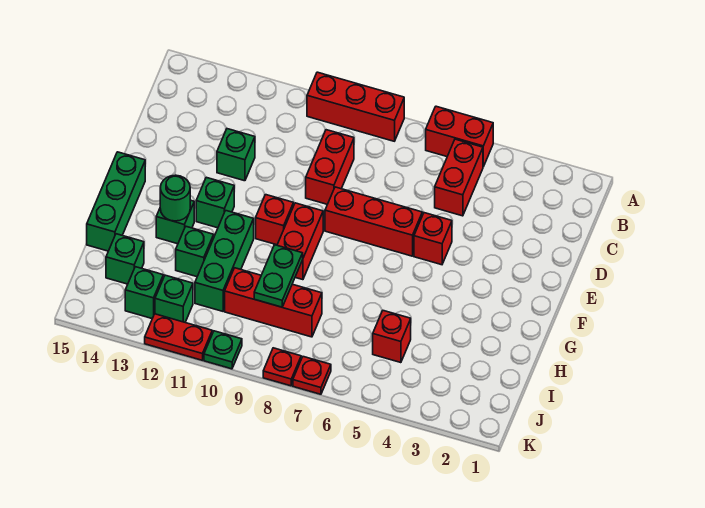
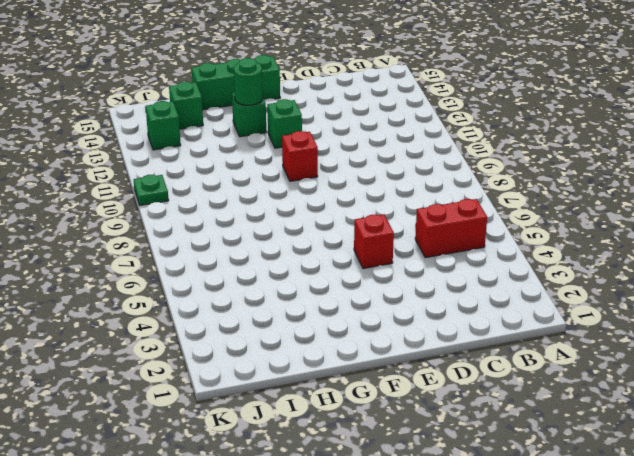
none -> red 1x2 brick [426,106,493,167]
none -> red 1x3 brick [307,72,404,141]
none -> red 1x2 brick [306,130,354,204]

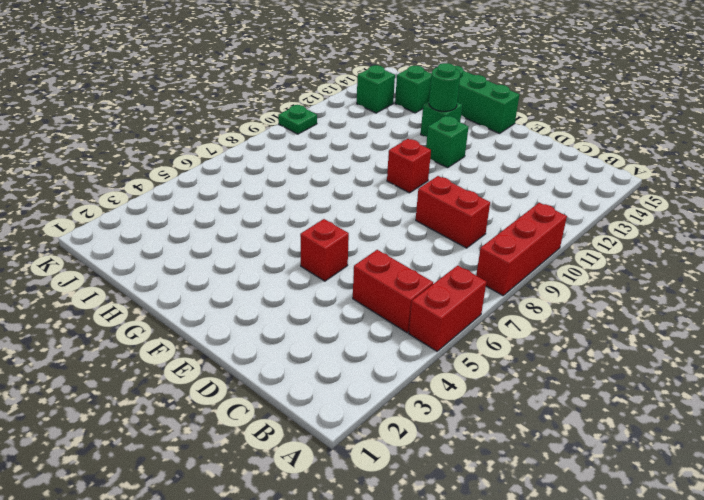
none -> green 1x1 brick [217,129,255,181]
none -> red 1x3 brick [325,187,422,256]
none -> red 1x2 brick [277,203,323,280]

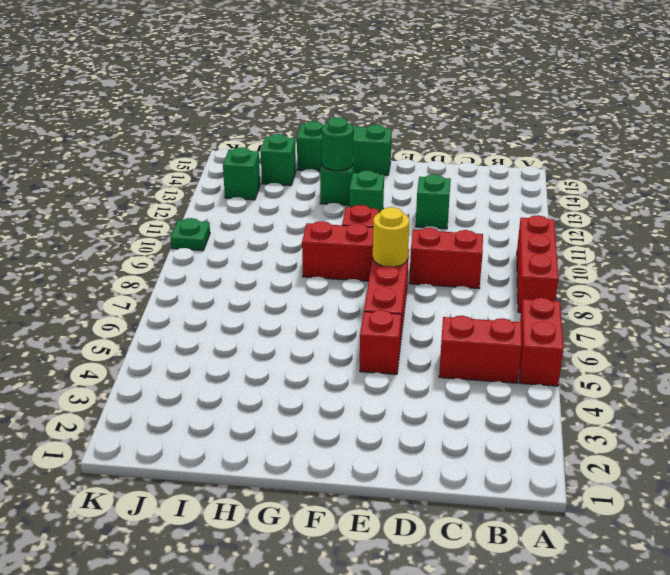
yellow 1x1 round brick [373,207,409,267] -> none
none -> green 1x3 brick [195,211,254,311]
none -> green 1x1 brick [176,227,214,277]
none -> red 1x1 brick [373,311,411,363]

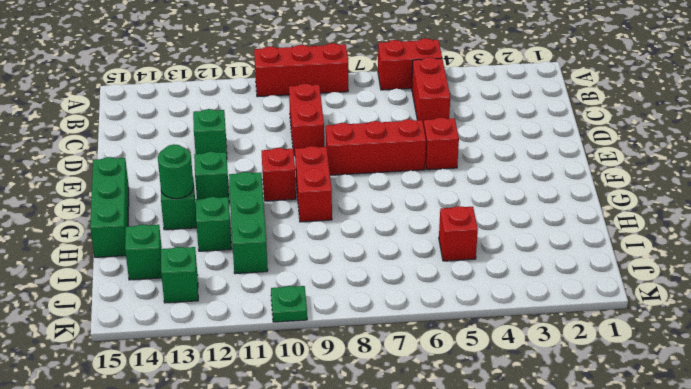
none -> red 1x3 brick [225,268,322,337]
none -> green 1x1 brick [155,275,193,322]
none -> red 1x1 plate [293,357,331,394]

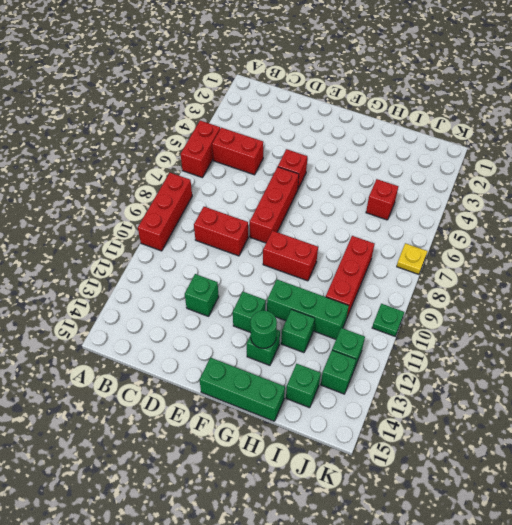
yellow 1x1 plate [397,243,427,274] -> red 1x1 plate [293,357,331,394]
none -> red 1x1 brick [256,195,294,245]
none -> red 1x1 plate [263,348,301,386]
none -> red 1x2 plate [145,314,212,360]

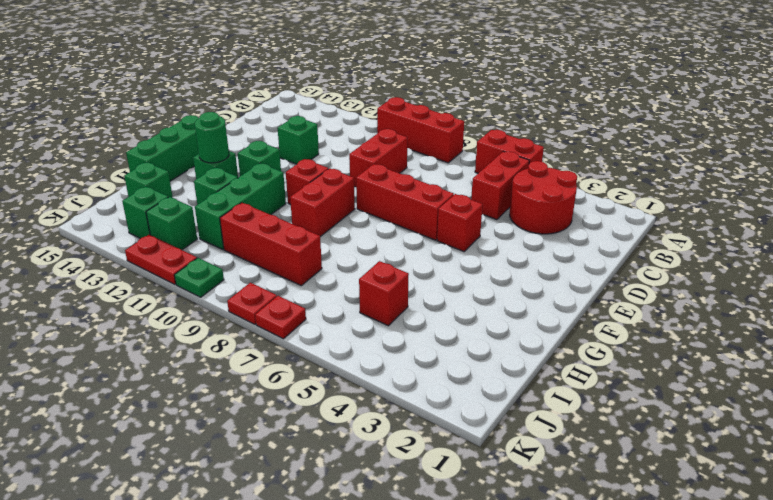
red 2x2 round brick [510,161,577,234] -> none
none -> green 1x2 plate [254,245,303,307]

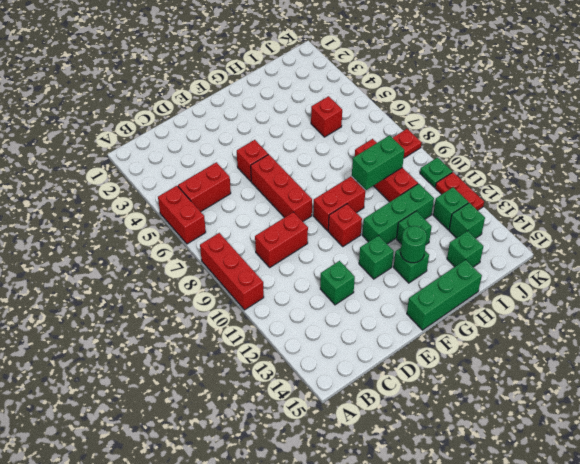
green 1x2 brick [352,135,404,190] -> green 1x2 plate [254,245,303,307]
none -> red 1x1 plate [293,357,331,394]

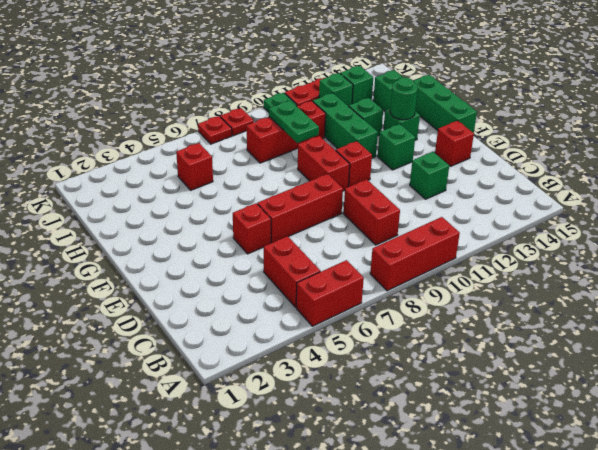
red 1x1 brick [435,121,474,166] -> none

